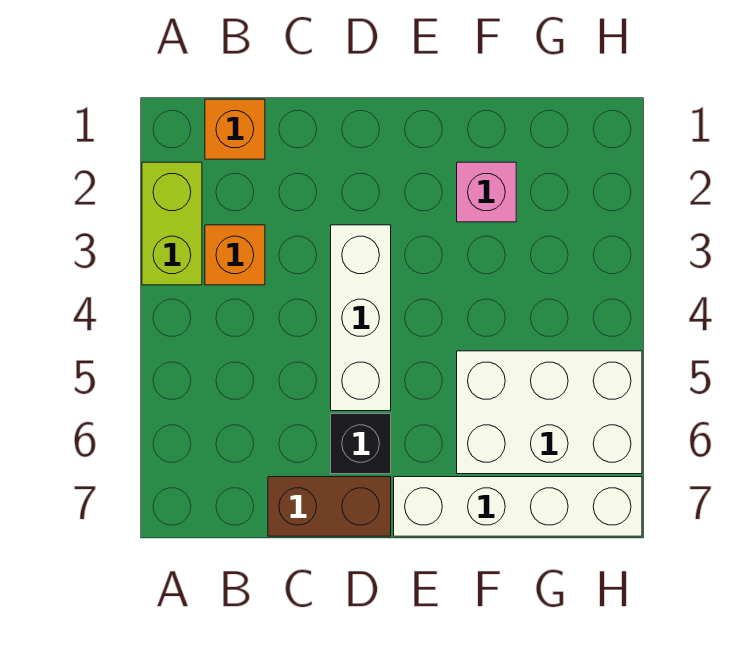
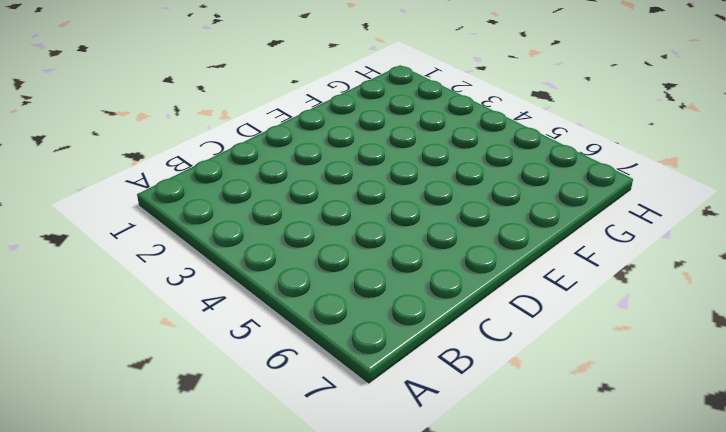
none -> lime 1x2 brick [142,162,202,285]
none -> orange 1x1 brick [205,99,265,159]

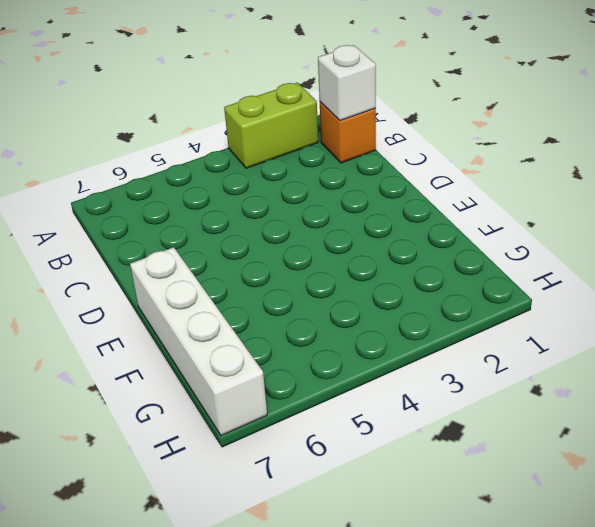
white 1x1 brick [318,45,376,121] -> none
none -> orange 1x1 brick [205,225,265,285]
none -> brown 1x2 brick [268,477,391,536]

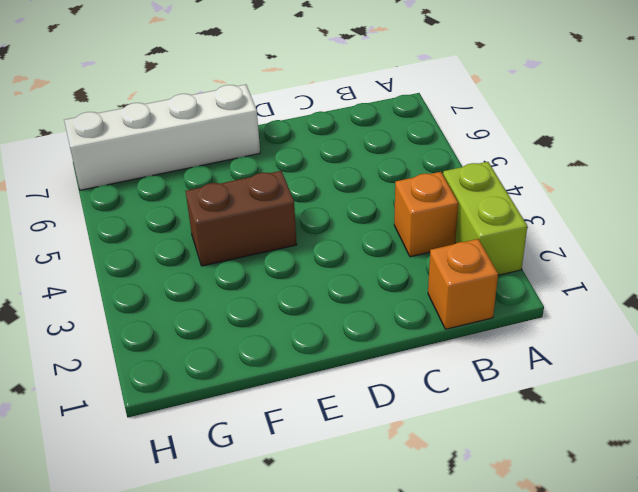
brown 1x2 brick [186,171,297,266] -> brown 1x2 brick moved to [268,477,391,536]
none -> white 1x3 brick [331,225,391,411]
none -> black 1x1 brick [331,414,391,474]

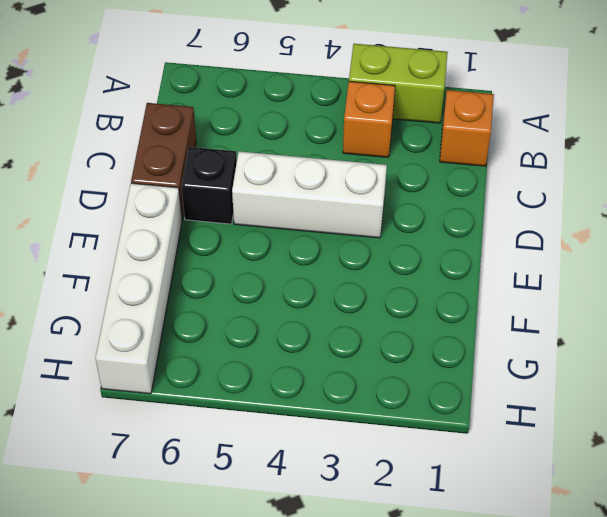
none -> pink 1x1 brick [457,162,516,222]
none -> white 2x3 brick [457,351,642,474]

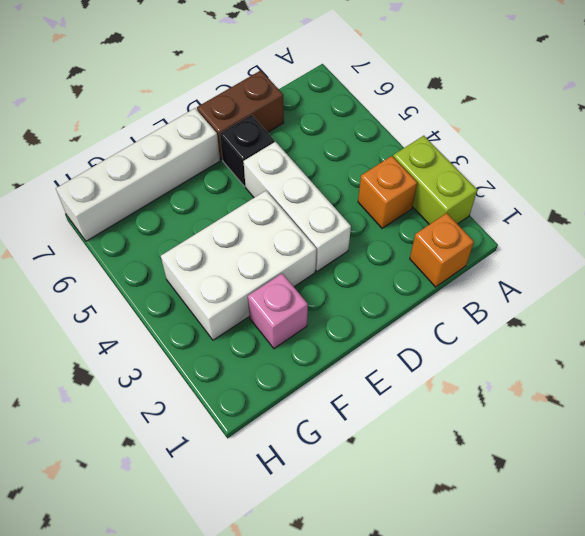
white 2x3 brick [161,191,316,340] -> white 2x3 brick moved to [457,351,642,474]

